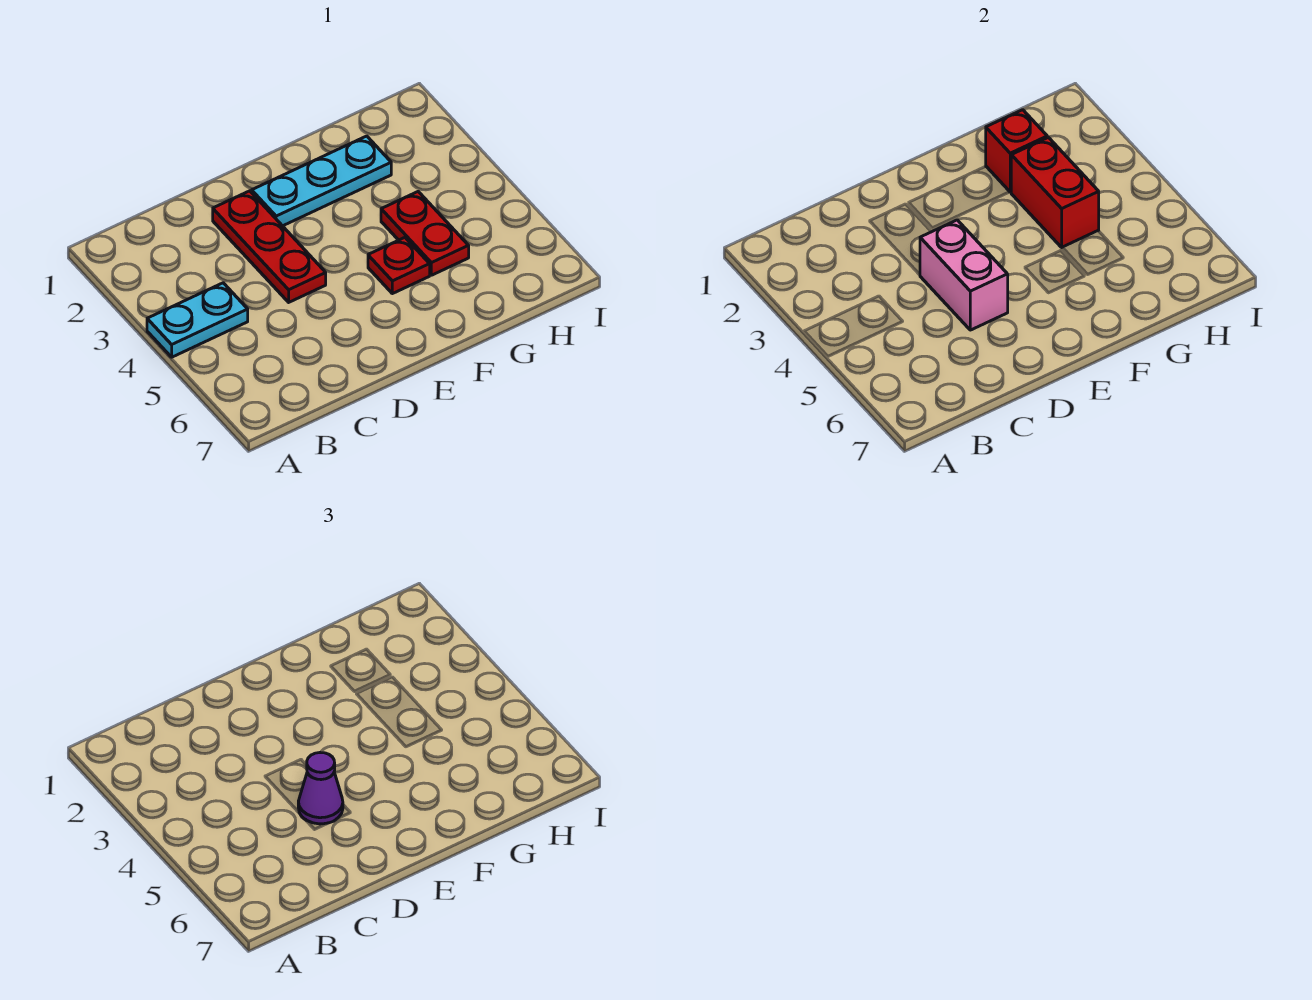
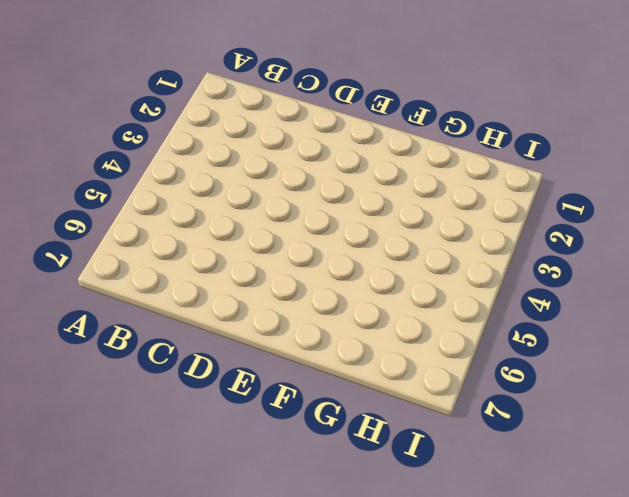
none -> cyan 1x2 plate [147,283,248,357]
none -> red 1x3 plate [213,191,326,302]

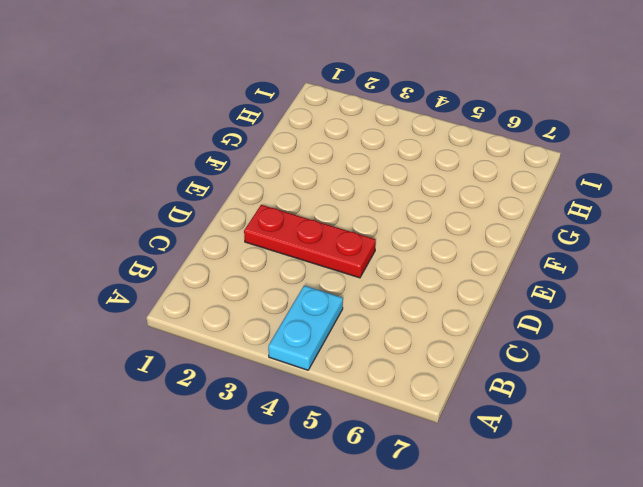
none -> cyan 1x3 plate [252,136,391,226]
none -> red 1x1 plate [368,238,430,294]

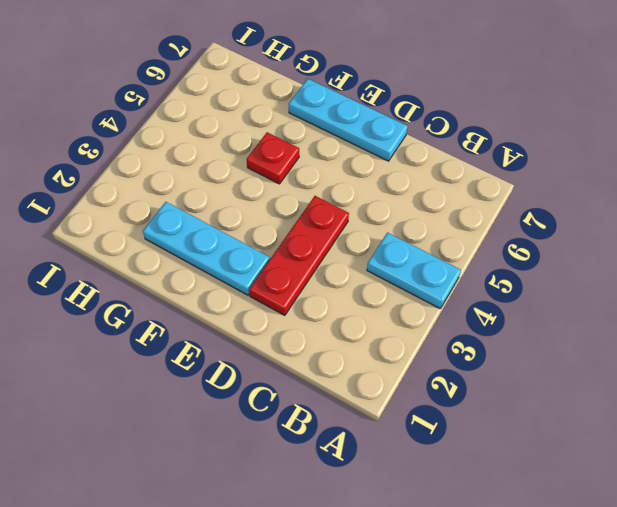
cyan 1x3 plate [289,79,408,161] -> none
none -> red 1x2 plate [381,192,469,275]
none -> pink 1x2 brick [920,220,1008,330]

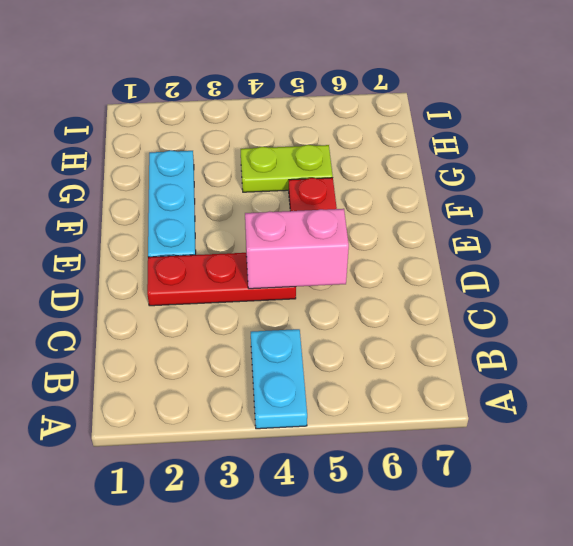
lime 1x2 plate [241,145,333,192] -> red 1x2 plate [381,192,469,275]
none -> red 1x1 brick [986,110,1047,192]
none -> red 1x2 brick [1011,137,1099,247]

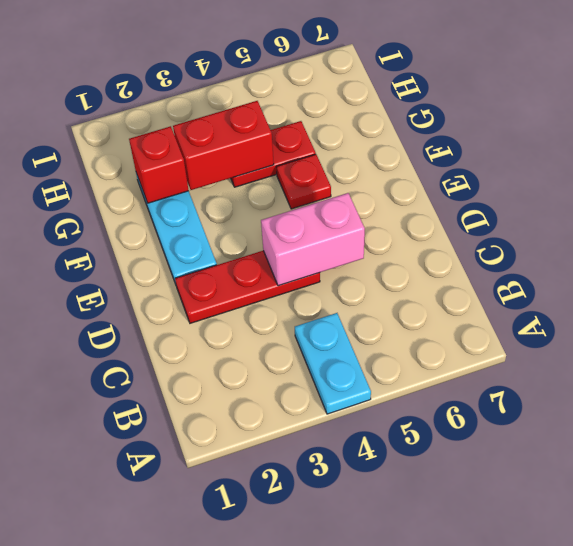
none -> purple 1x1 cone [298,753,343,824]

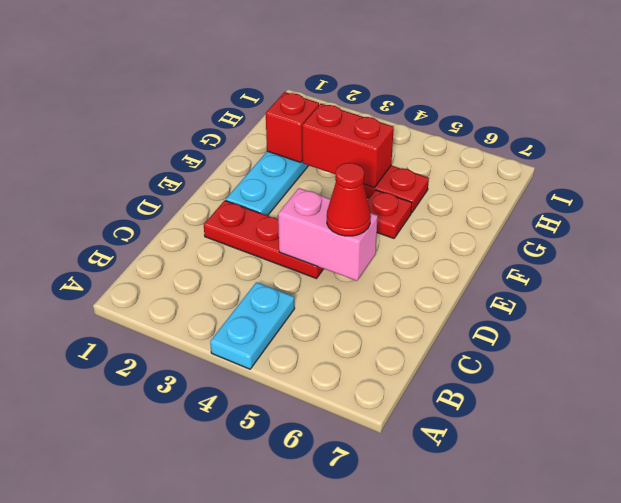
red 1x1 cone [327,163,371,236] -> purple 1x1 cone [298,753,343,824]

